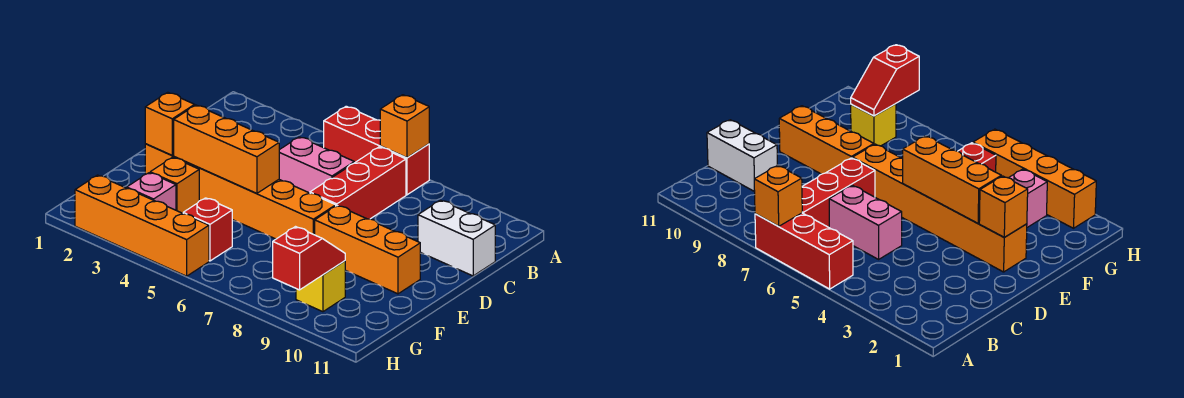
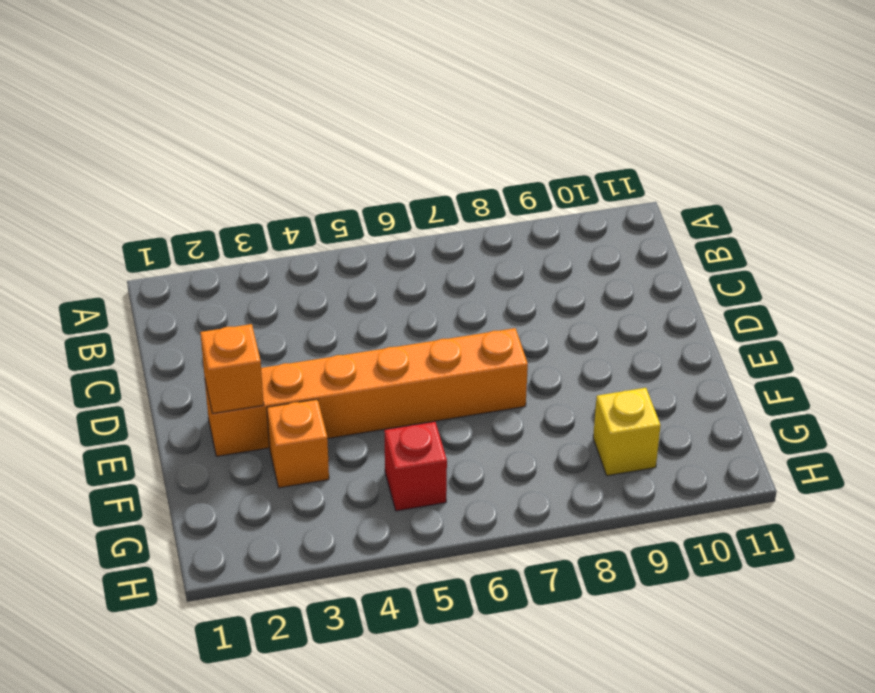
none -> red 1x3 brick [324,106,429,195]
none -> red 1x3 brick [310,147,406,219]
none -> pink 1x2 brick [279,137,354,193]

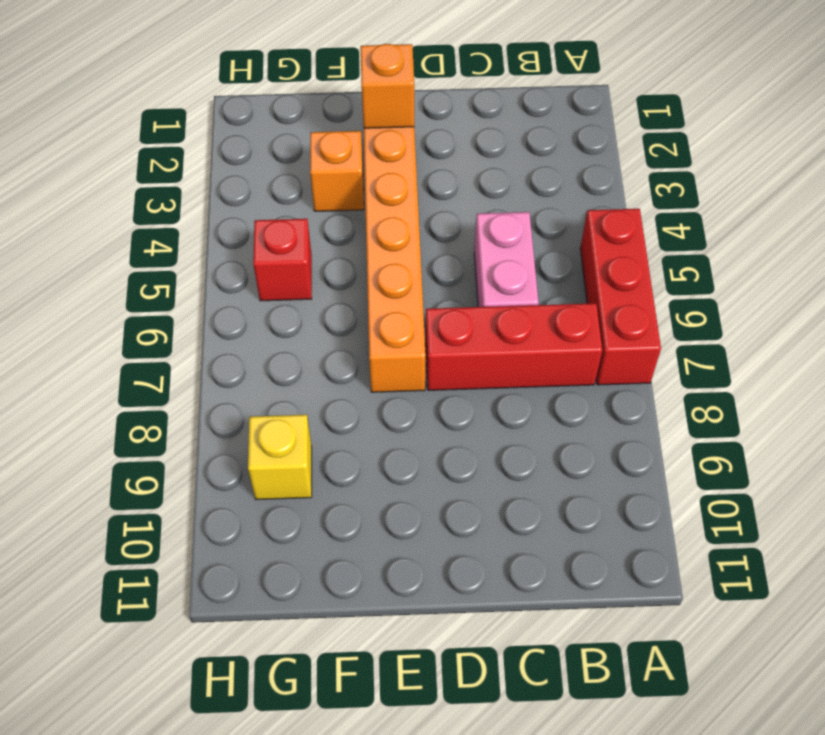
none -> white 1x2 brick [418,200,495,276]
none -> orange 1x3 brick [315,206,420,294]
none -> pink 1x1 brick [127,173,176,210]

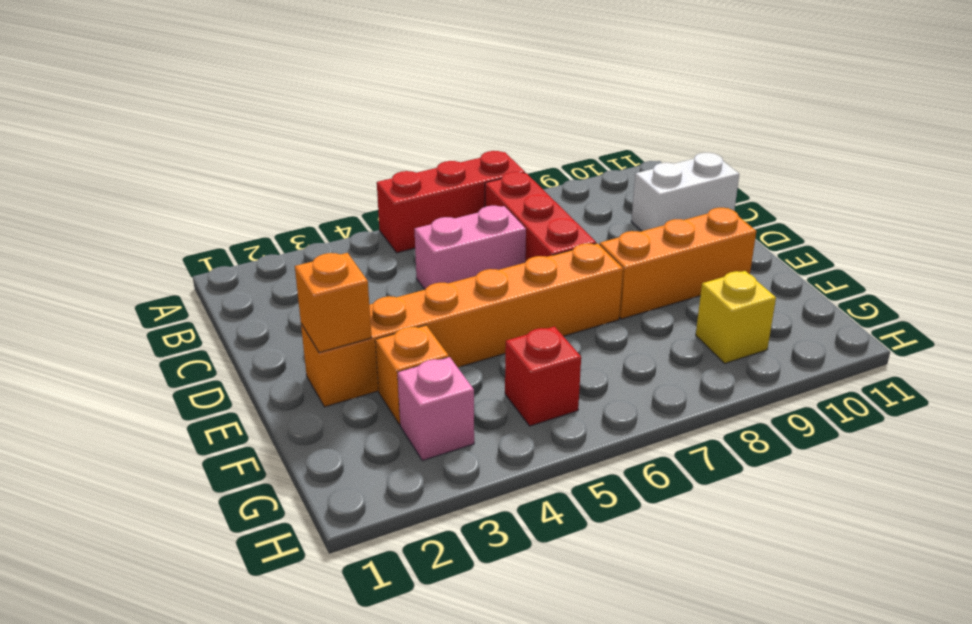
none -> orange 1x4 brick [75,175,209,276]
none -> orange 1x1 brick [380,95,429,158]
none -> orange 1x3 brick [174,105,279,194]

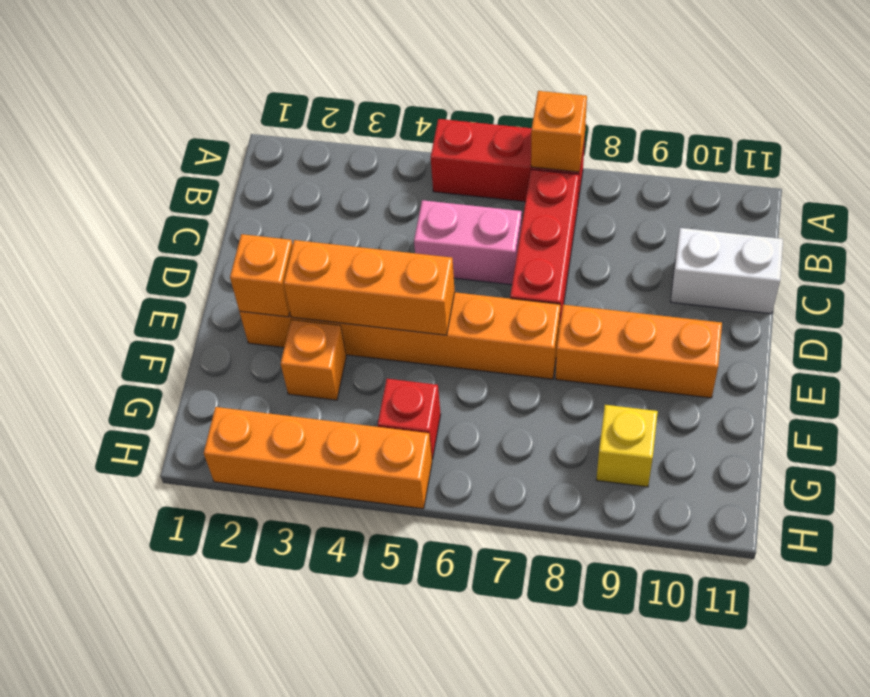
none -> pink 1x1 brick [127,173,176,210]
none -> red 1x2 slope [273,227,345,290]

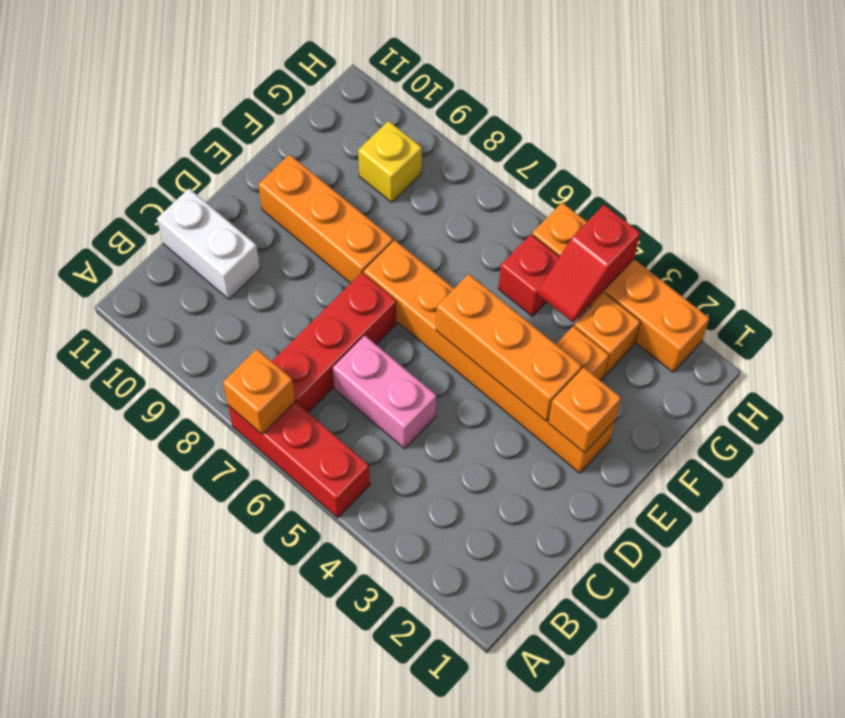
orange 1x1 brick [574,293,641,375] -> pink 1x1 brick [127,173,176,210]
red 1x2 slope [538,205,640,322] -> red 1x2 slope moved to [273,227,345,290]

